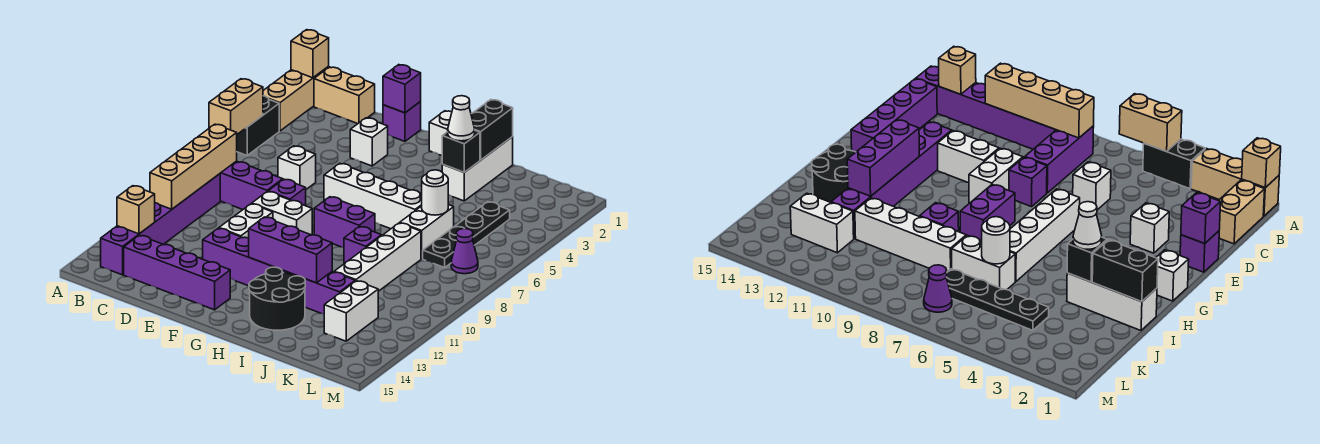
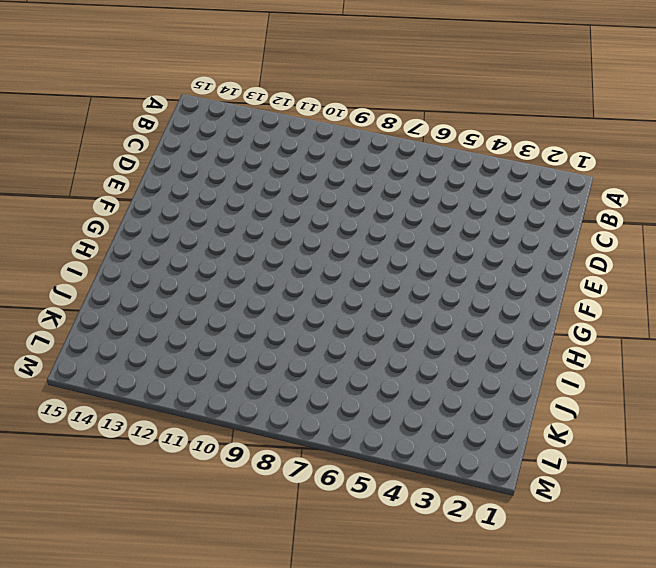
none -> tan 1x3 brick [263,67,329,131]
none -> black 1x2 brick [237,96,279,155]
none -> tan 1x2 brick [314,67,375,124]
none -> purple 1x3 brick [220,161,283,209]

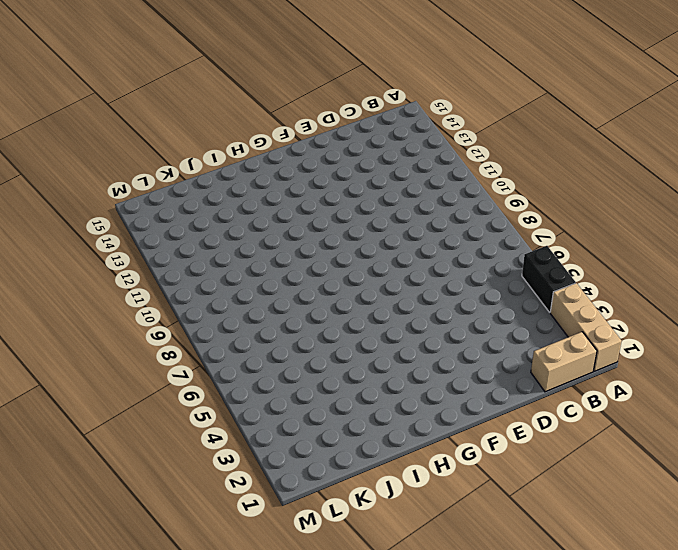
none -> purple 1x3 brick [220,161,283,209]
none -> purple 1x6 brick [101,174,220,275]
none -> purple 1x4 brick [124,235,230,310]
none -> white 1x1 brick [278,146,316,189]

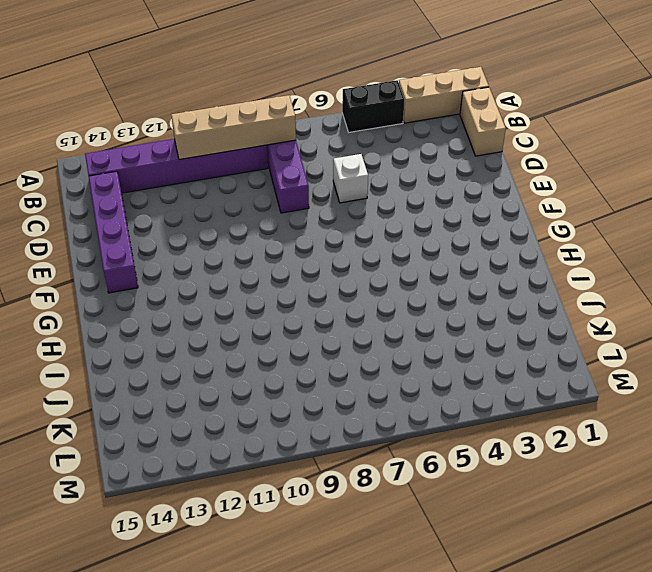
none -> purple 1x1 brick [383,102,421,141]
none -> white 1x1 brick [350,118,388,166]
none -> purple 1x1 brick [268,179,306,206]
none -> white 1x2 brick [252,192,312,235]

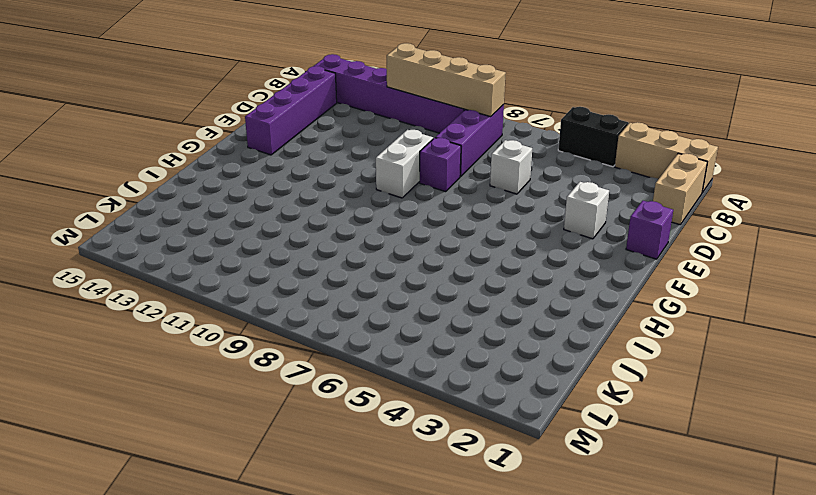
none -> white 1x2 brick [219,204,273,238]
none -> purple 1x6 brick [203,228,355,314]
none -> white 1x4 brick [324,163,422,229]
none -> white 1x1 brick [429,111,452,155]

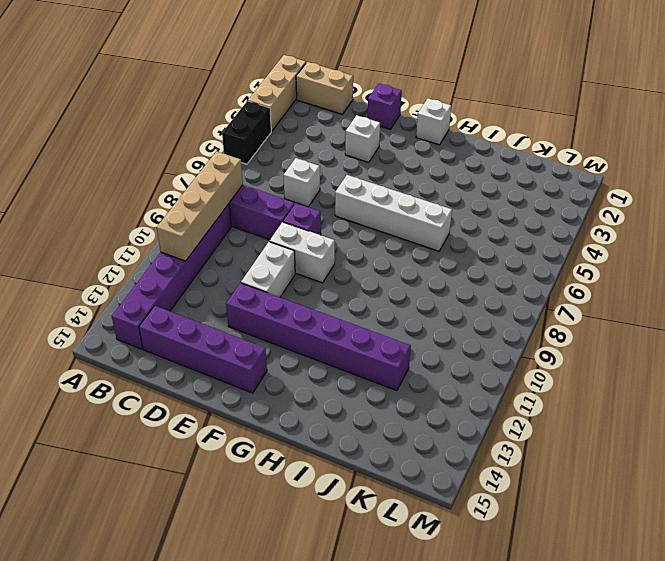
none -> purple 1x2 brick [314,197,375,247]
none -> black 2x2 round brick [249,267,305,330]
none -> white 1x3 brick [442,137,513,201]
none -> purple 1x1 brick [344,226,381,264]

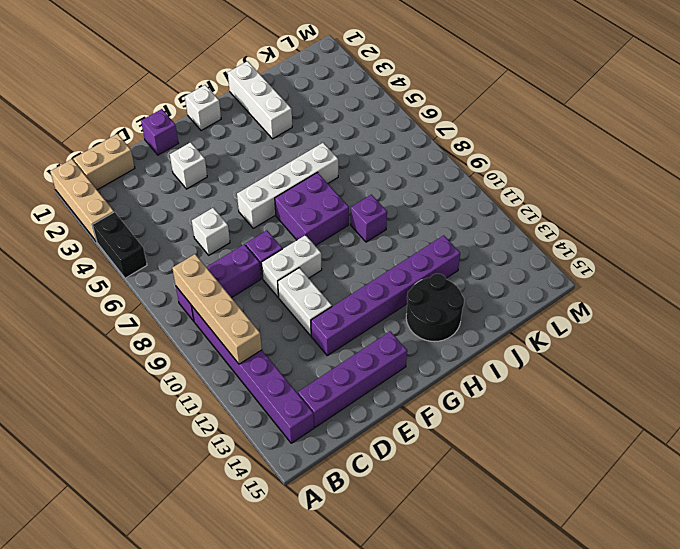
purple 2x2 brick [275,173,349,246] -> purple 1x2 brick [314,197,375,247]
none -> white 1x2 brick [400,205,454,259]
none -> white 1x4 brick [334,223,421,291]
none -> black 1x4 plate [423,202,510,268]
none -> white 1x2 brick [324,281,378,341]

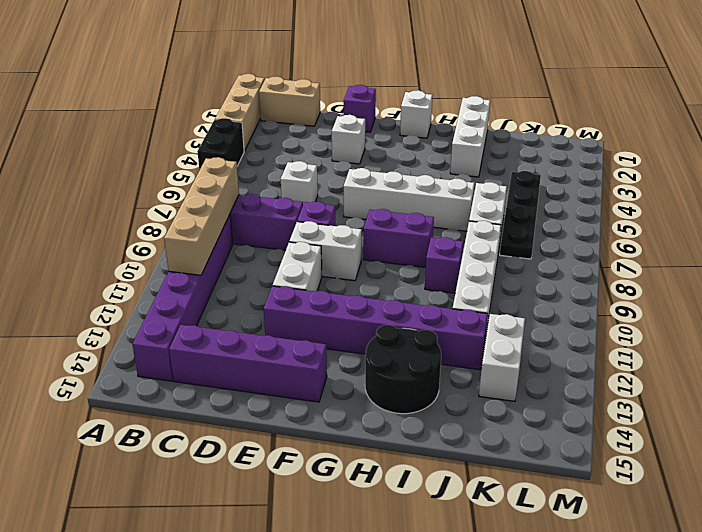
none -> purple 1x1 cone [451,229,478,274]
none -> tan 1x1 brick [291,30,329,78]
none -> tan 1x2 brick [209,79,263,134]
none -> tan 1x1 brick [117,186,155,234]

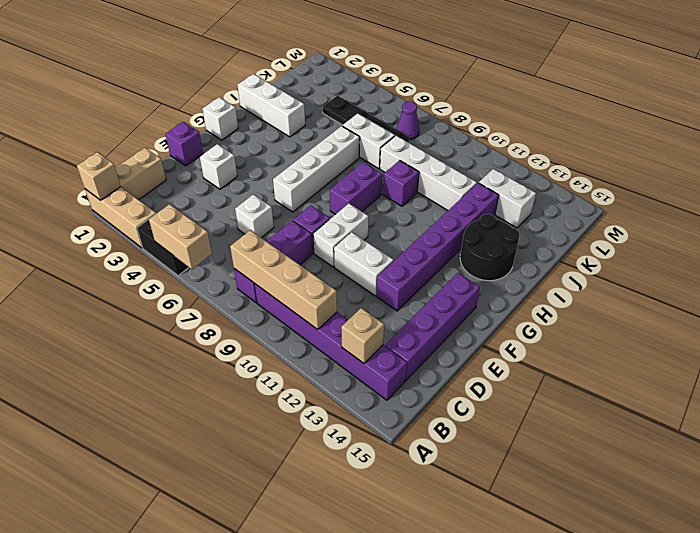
none -> purple 1x1 brick [383,65,421,113]
none -> purple 1x3 brick [249,217,332,283]
none -> black 1x2 brick [471,100,513,160]
none -> black 1x1 brick [442,131,480,172]

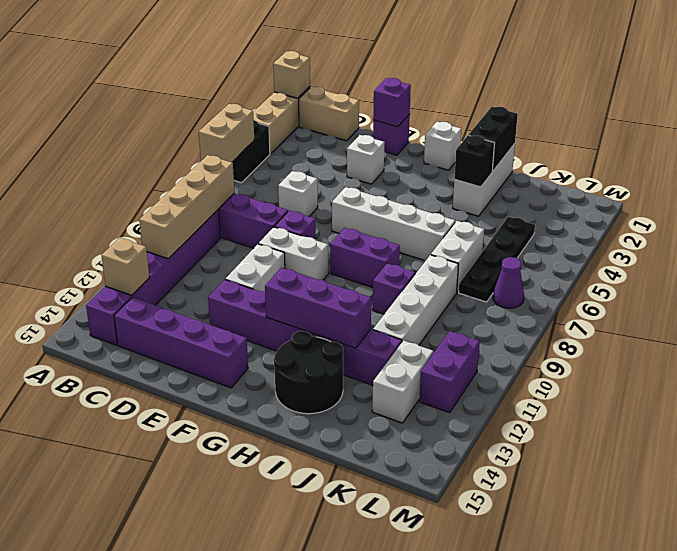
purple 1x2 brick [419,331,480,413] -> none
none -> white 1x1 round brick [422,170,448,215]
none -> white 1x1 cone [448,96,475,141]

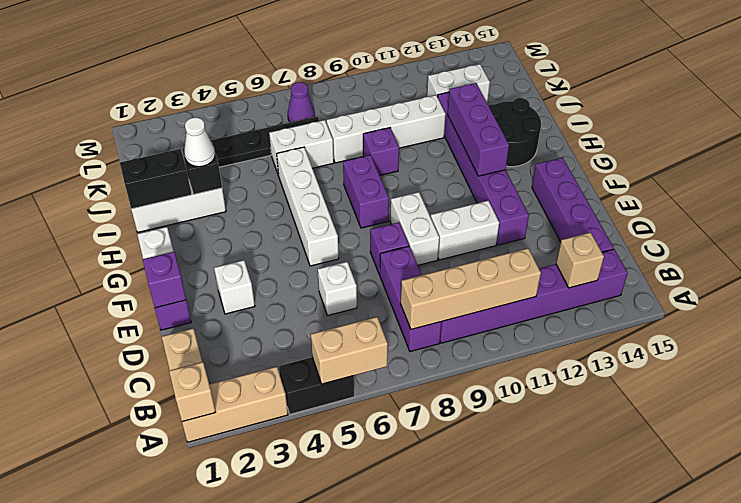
none -> white 1x1 round brick [422,170,448,215]

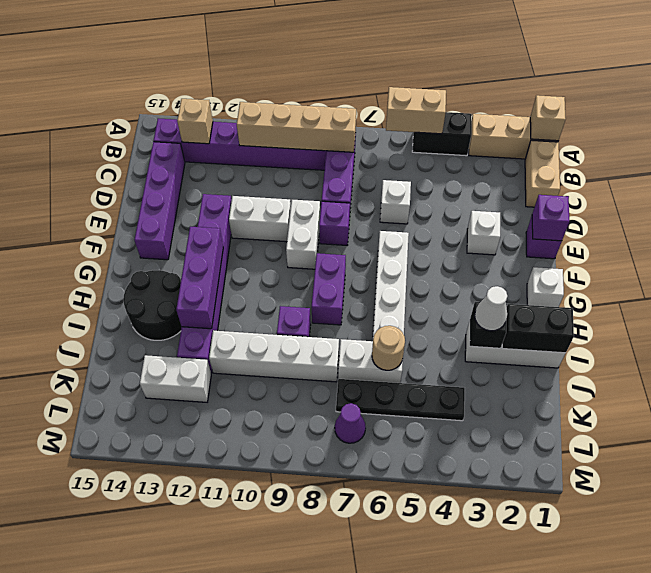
tan 1x1 round brick [372,326,405,370] -> white 1x1 round brick [422,170,448,215]

